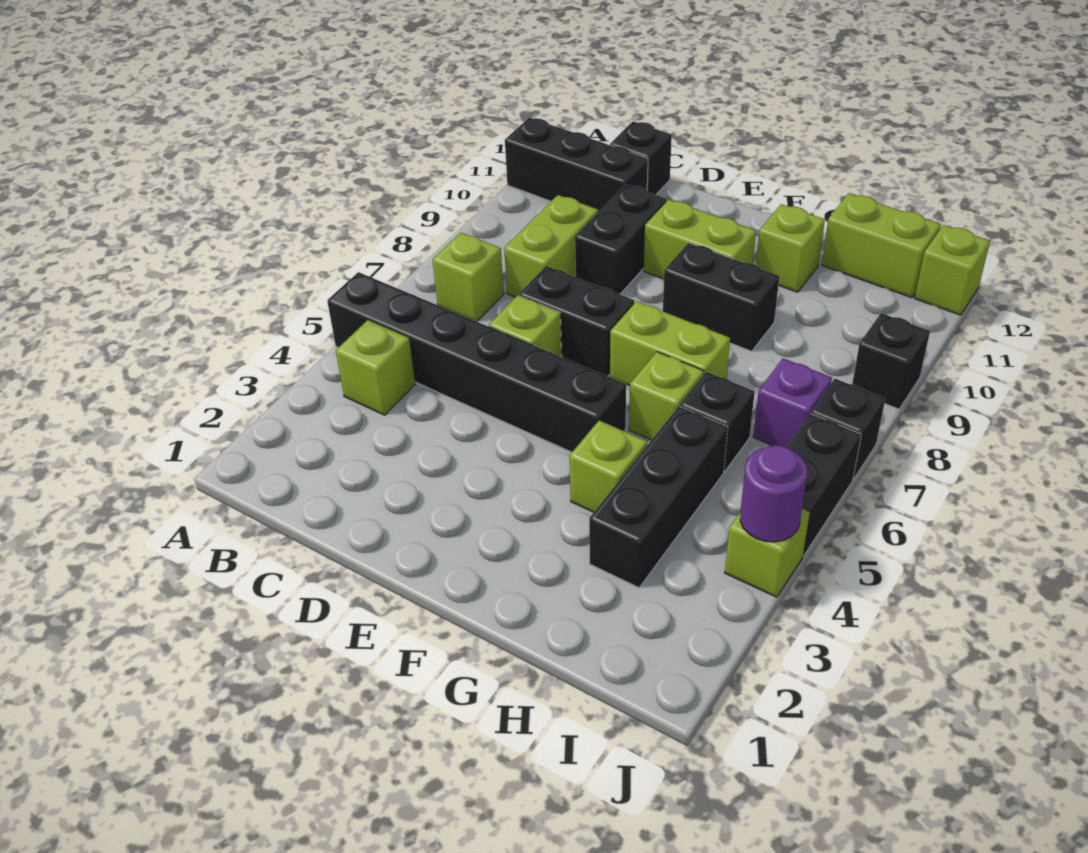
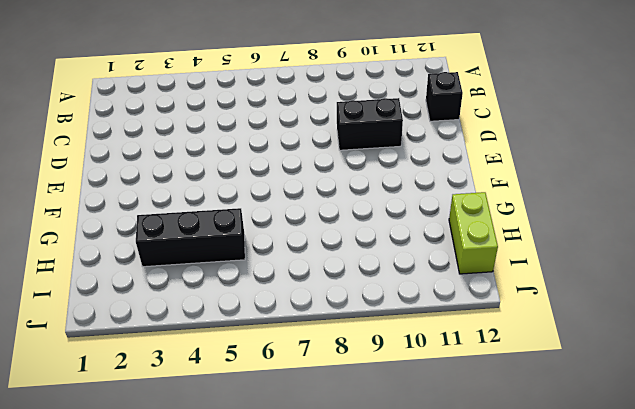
none -> black 1x6 brick [327,272,626,452]
none -> black 1x3 brick [505,118,648,212]
none -> lime 1x1 brick [336,320,415,415]

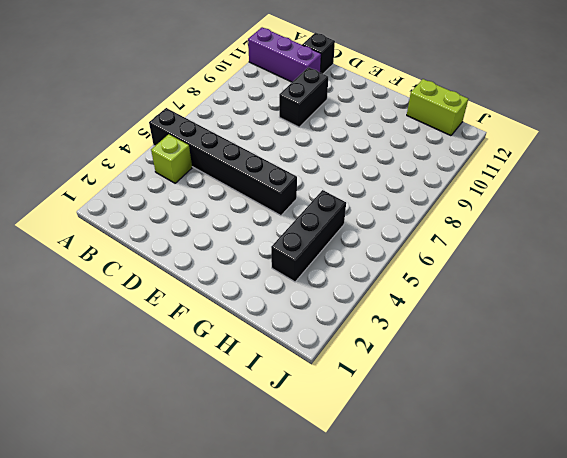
purple 1x3 brick [248,27,321,82] -> black 1x3 brick [505,118,648,212]
none -> lime 1x1 brick [433,233,504,322]
none -> lime 1x2 brick [504,195,598,297]
none -> lime 1x1 brick [489,295,562,357]

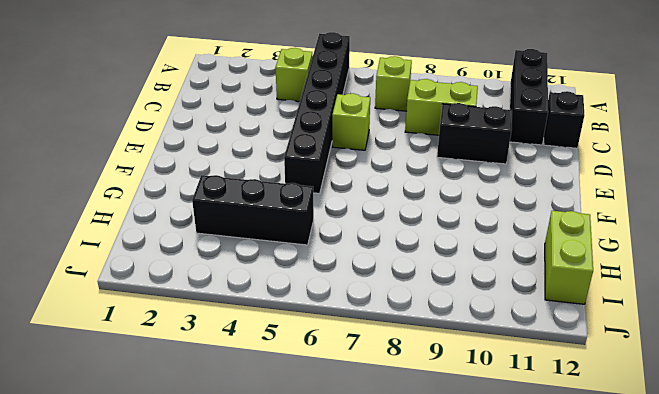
none -> black 1x2 brick [519,266,634,376]
none -> lime 1x2 brick [644,200,756,279]
none -> lime 1x2 brick [610,301,730,386]

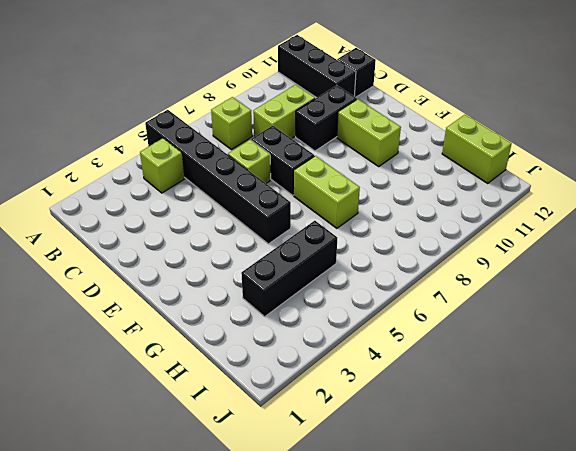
none -> black 1x2 brick [663,243,780,351]
none -> lime 1x1 brick [570,420,647,512]
none -> lime 1x1 brick [629,352,704,440]

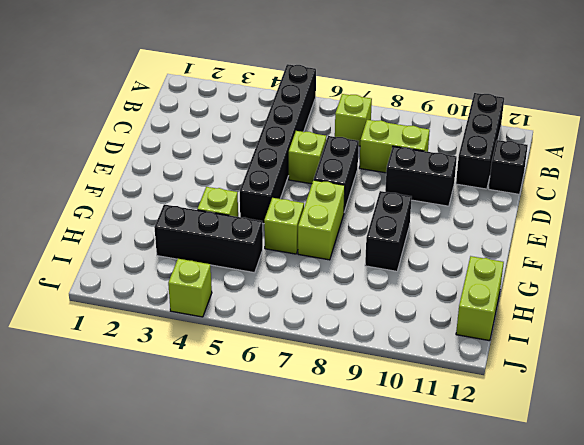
none -> lime 1x1 brick [336,320,415,415]
none -> lime 1x2 brick [644,200,756,279]
none -> lime 1x1 brick [756,204,825,292]

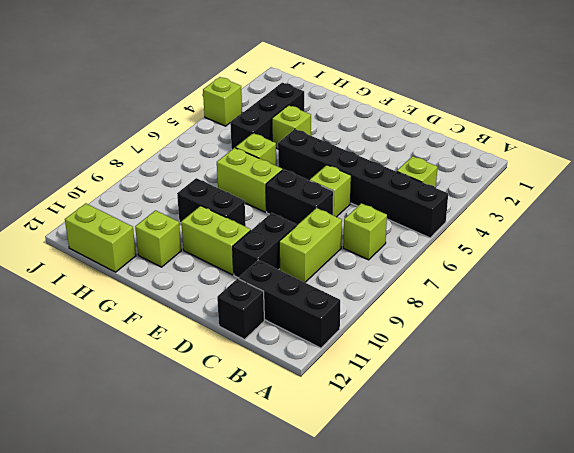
none -> black 1x1 brick [680,372,755,472]
none -> purple 1x1 brick [753,358,832,447]
none -> black 1x2 brick [786,414,861,556]

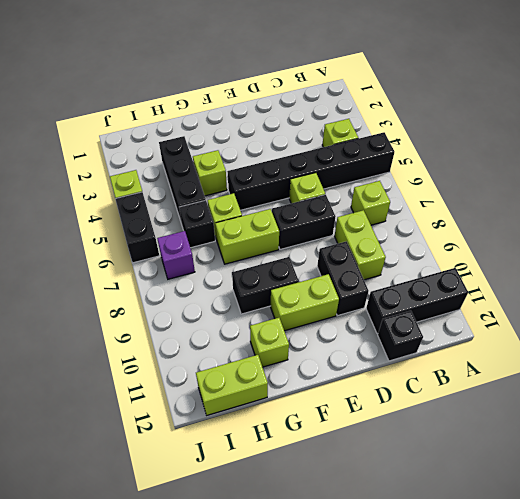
none -> black 1x1 brick [811,379,885,479]
none -> black 1x1 brick [852,313,930,409]
none -> lime 1x1 brick [915,225,990,315]

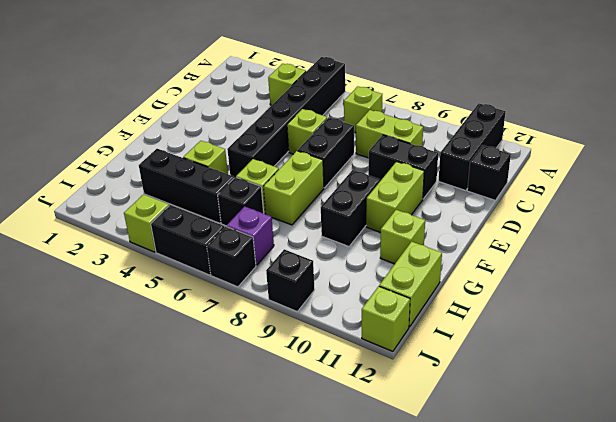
none -> purple 1x1 round brick [740,445,807,542]

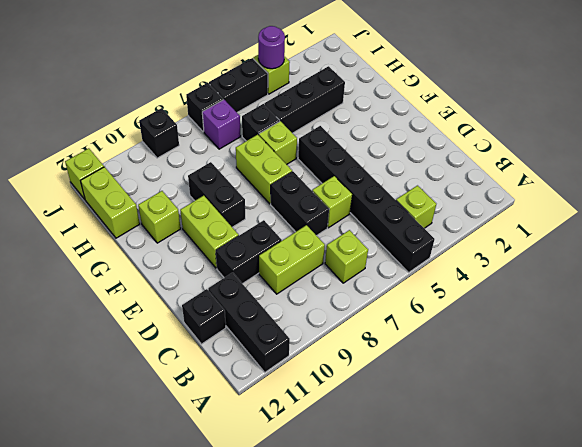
none -> lime 1x1 brick [570,420,647,512]

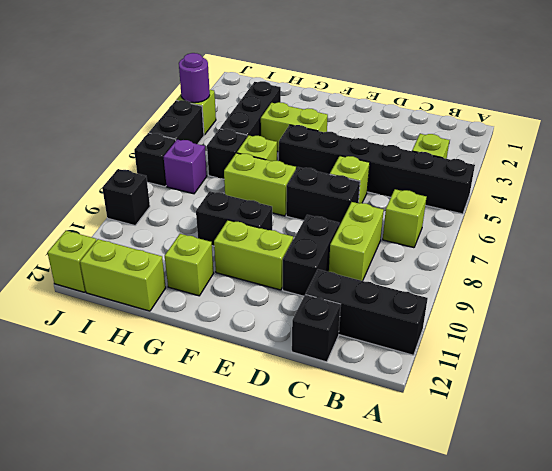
lime 1x2 brick [261,102,328,152] -> lime 1x1 brick [570,420,647,512]

